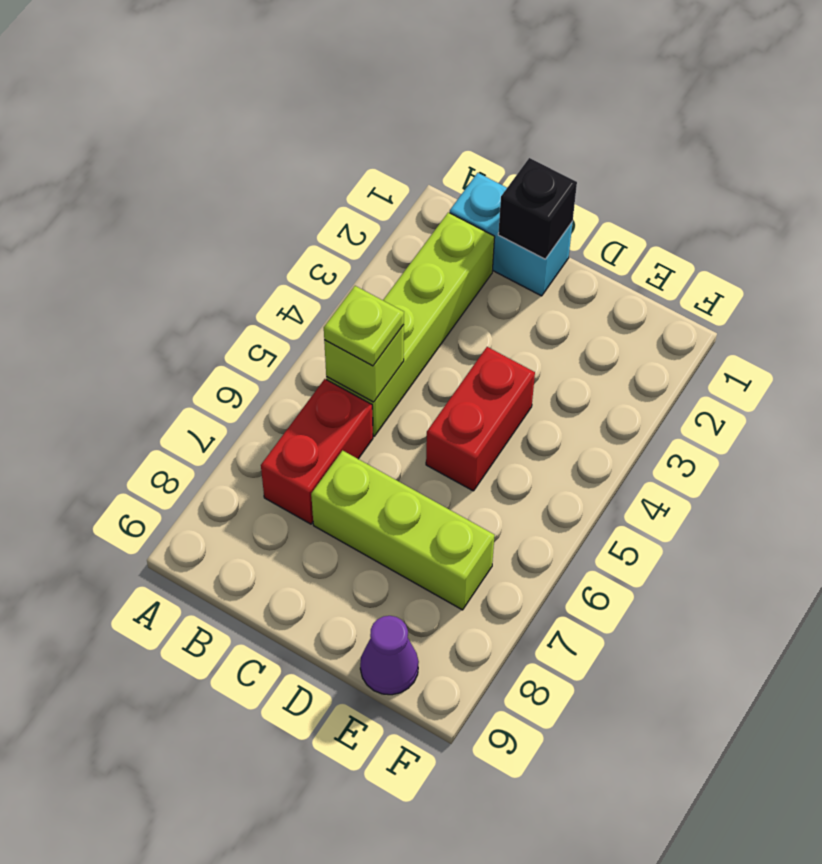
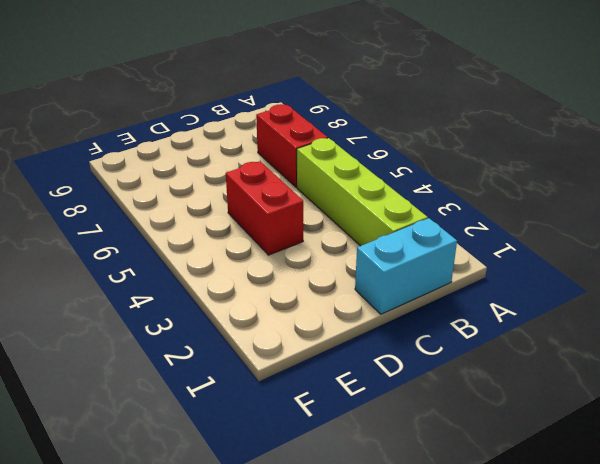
none -> lime 1x3 brick [311,451,495,610]
none -> purple 1x1 cone [360,616,419,695]

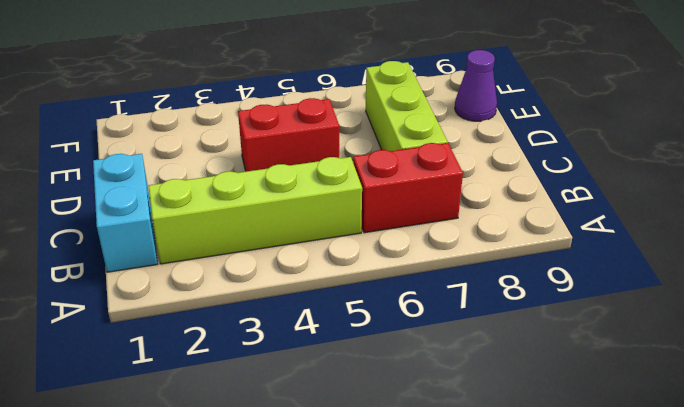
none -> lime 1x1 brick [324,325,404,402]
none -> black 1x1 brick [498,158,577,259]

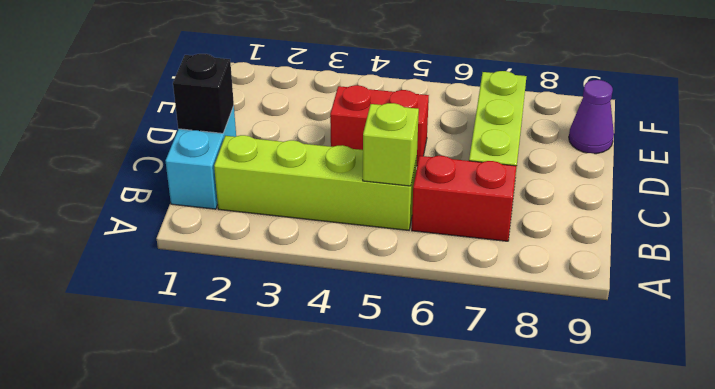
none -> lime 1x1 plate [324,286,404,366]

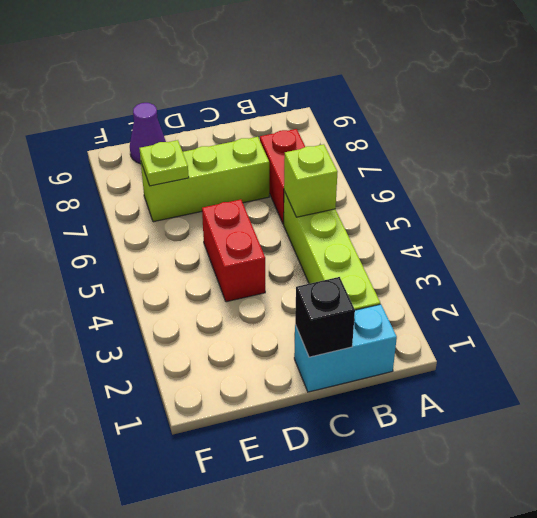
lime 1x1 plate [139,140,189,186] -> lime 1x1 plate moved to [324,286,404,366]

